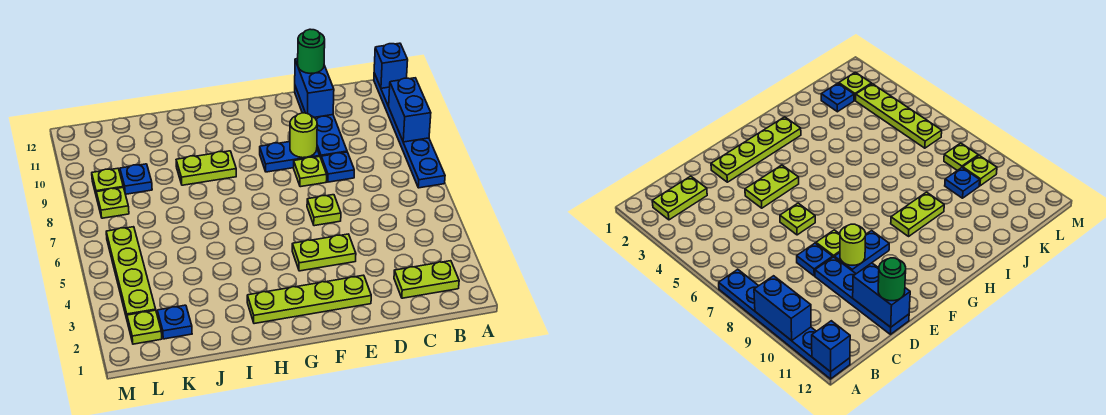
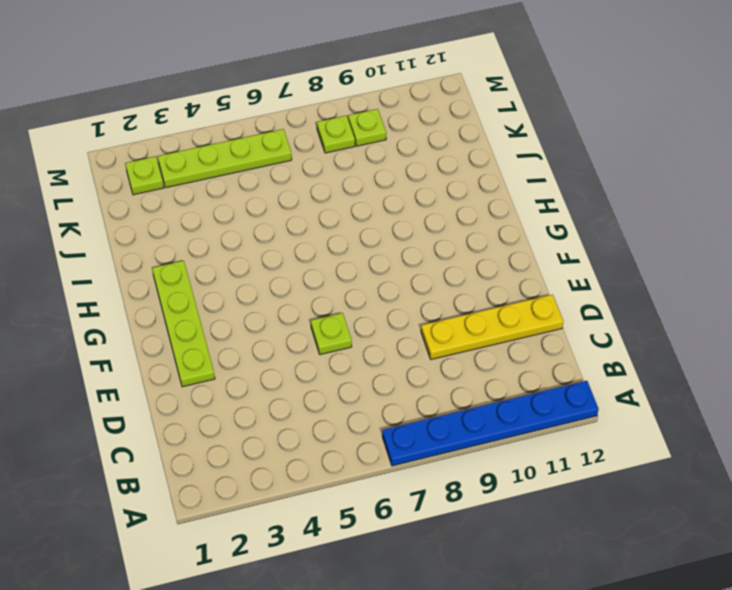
yellow 1x4 plate [421,295,563,359] -> blue 1x4 plate [295,86,347,158]
none -> lime 1x2 plate [394,261,459,298]
none -> blue 1x1 plate [321,152,354,182]
none -> lime 1x2 plate [292,234,356,271]

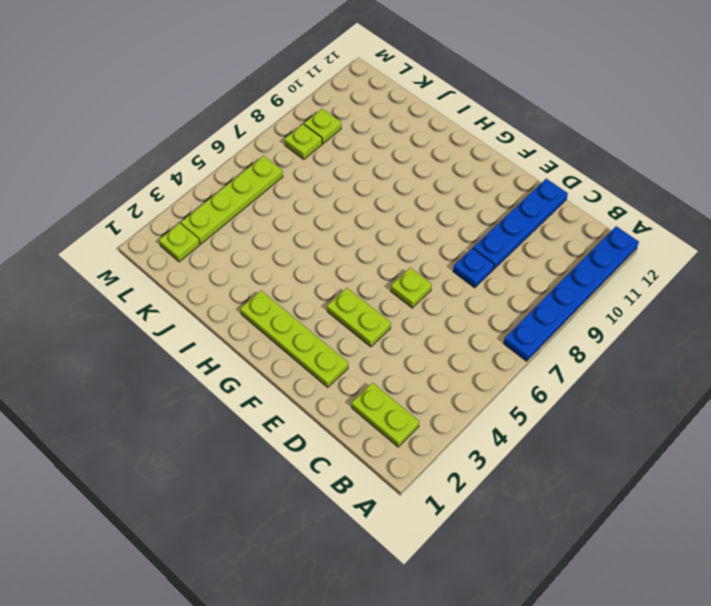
none -> lime 1x1 plate [294,156,327,187]
none -> blue 1x2 plate [260,142,320,172]
none -> lime 1x2 plate [176,151,236,185]

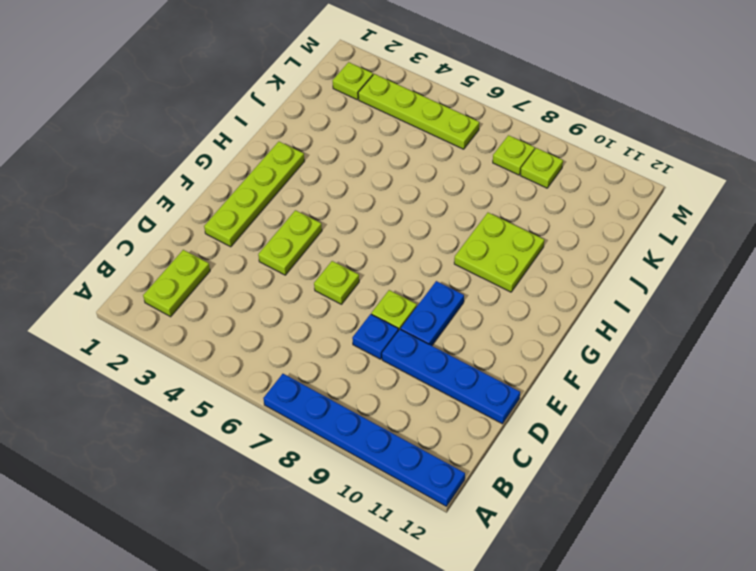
lime 2x2 plate [454,213,544,292] -> lime 1x2 plate [176,151,236,185]
none -> blue 1x1 plate [157,305,192,339]
none -> blue 1x1 plate [120,164,152,194]
none -> blue 1x2 brick [389,78,431,142]

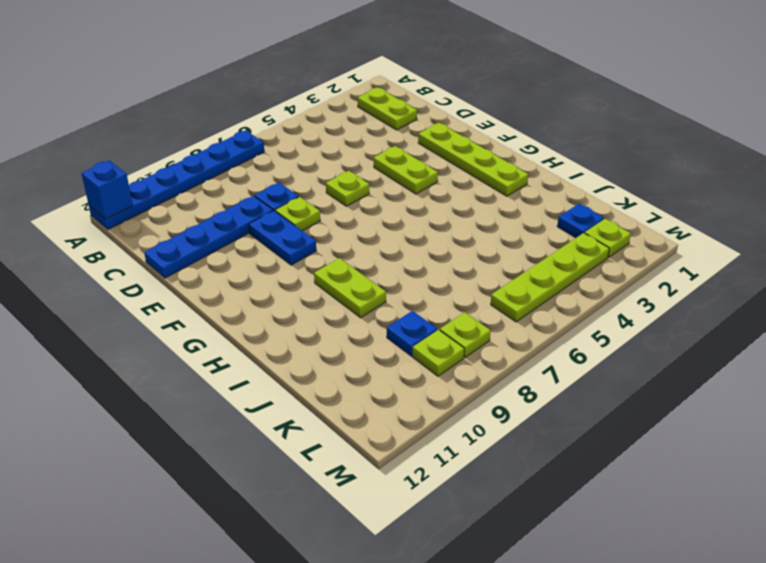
none -> blue 1x2 brick [389,78,431,142]
none -> blue 1x2 brick [295,59,334,117]
none -> lime 1x1 round brick [290,113,317,158]

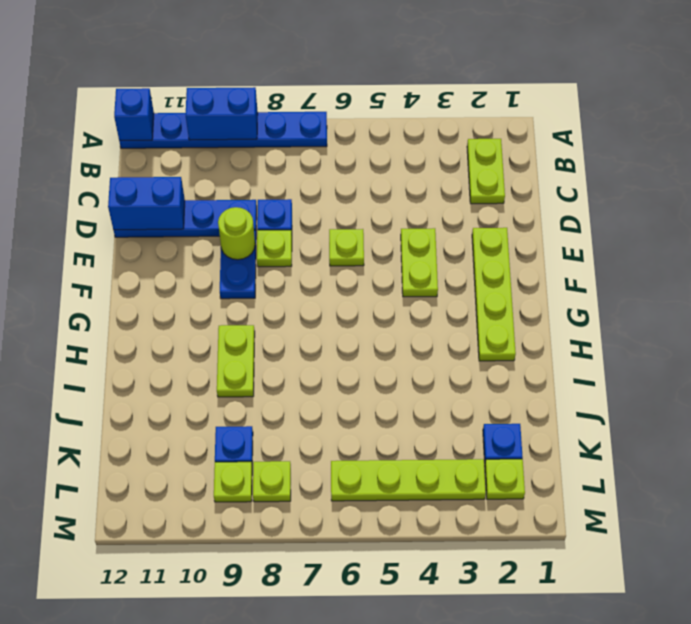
none -> green 1x1 round brick [298,29,325,73]

